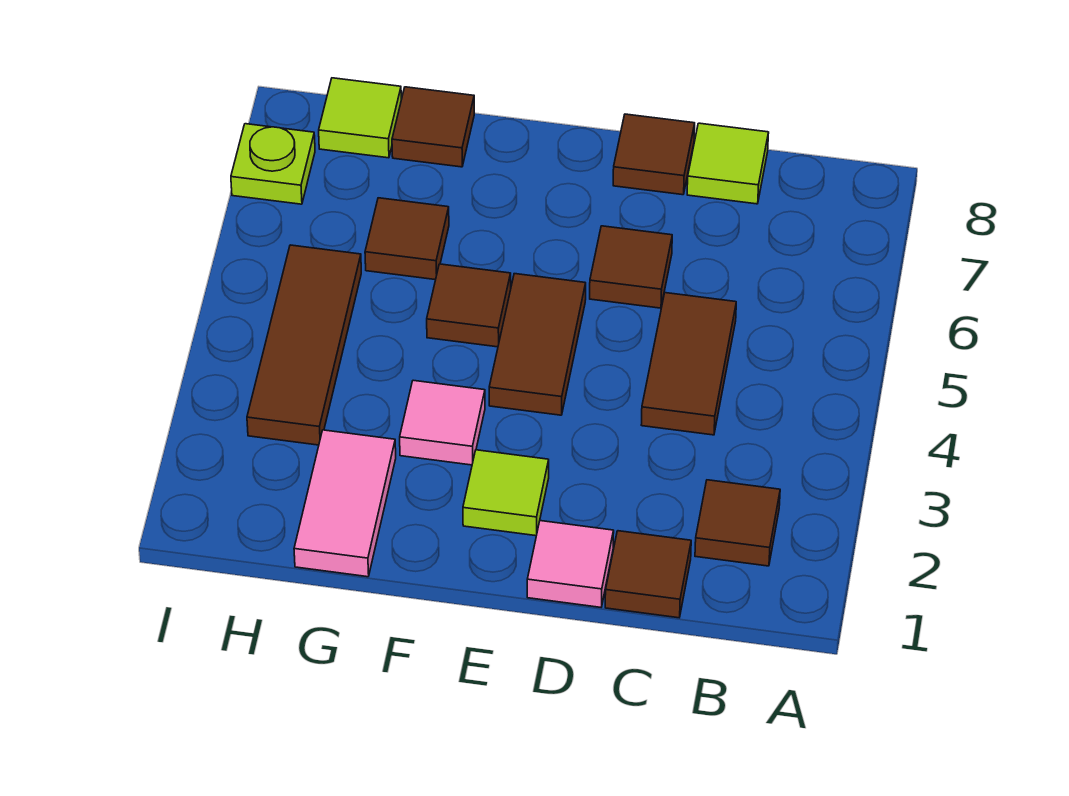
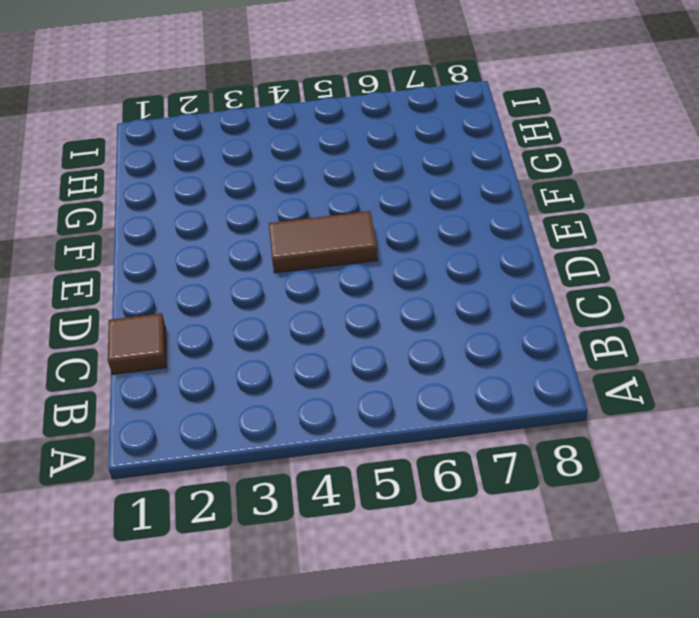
none -> brown 1x1 tile [695,480,780,566]
none -> brown 1x2 tile [641,293,736,435]
none -> lime 1x1 tile [687,123,769,204]

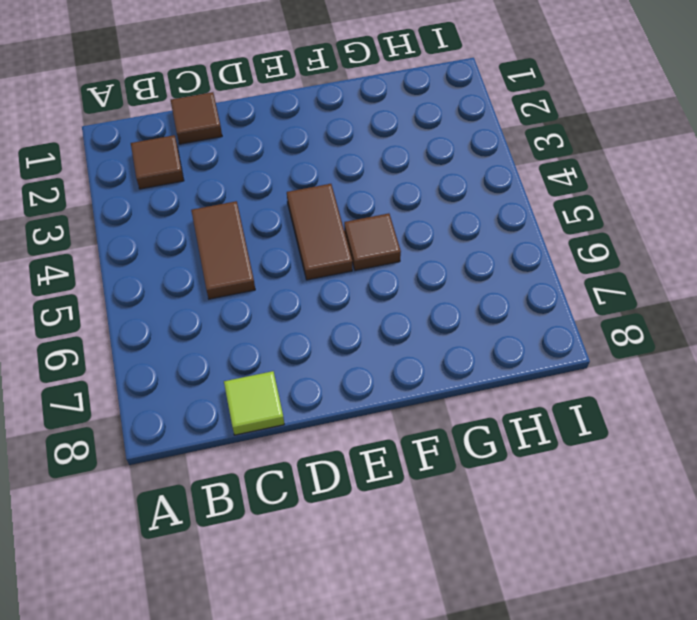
none -> pink 1x1 tile [527,521,614,607]
none -> brown 1x1 tile [590,226,672,308]
none -> brown 1x1 tile [613,114,695,195]

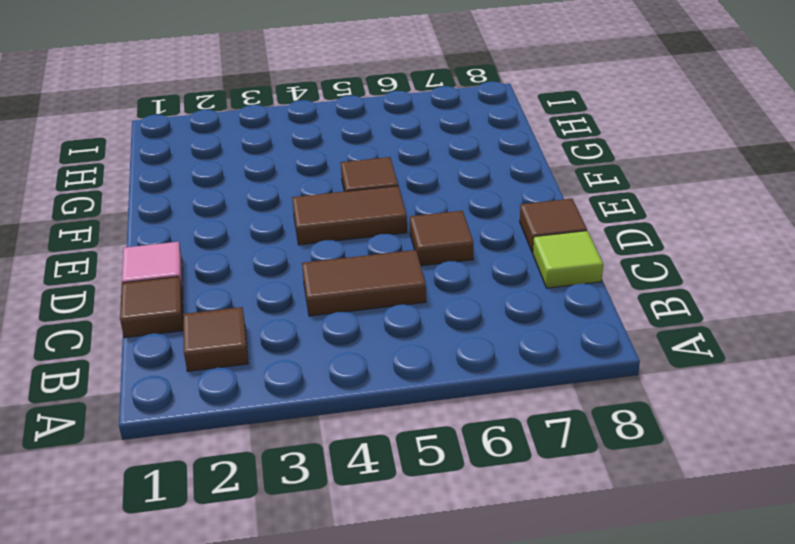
none -> lime 1x1 tile [463,450,549,536]
none -> pink 1x1 tile [400,380,485,465]
none -> pink 1x2 tile [294,430,396,577]

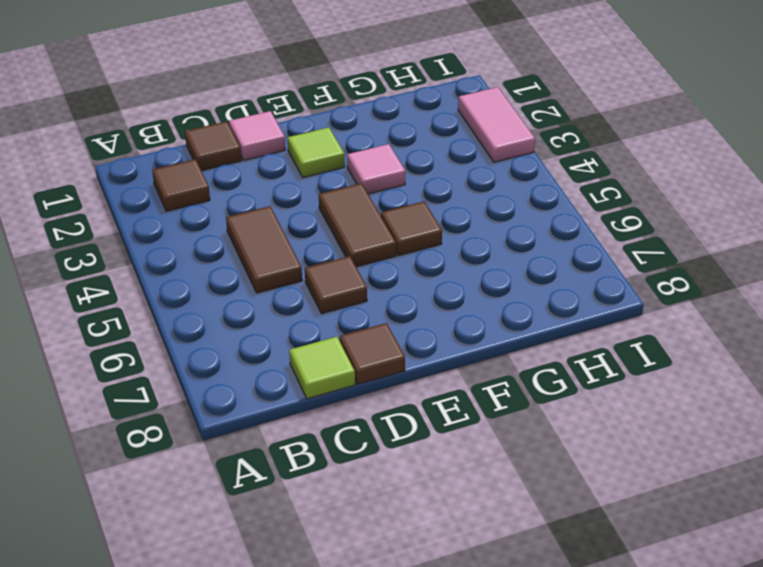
pink 1x2 tile [458,87,535,162] -> pink 1x2 tile moved to [294,430,396,577]
none -> brown 1x1 tile [365,198,449,280]
none -> brown 1x1 tile [392,87,474,167]
none -> brown 1x3 tile [247,245,361,445]

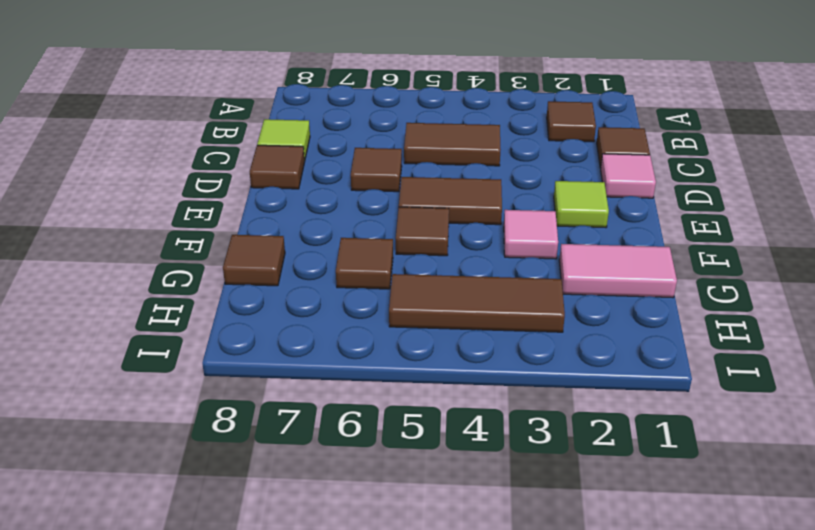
none -> lime 1x1 tile [319,78,401,158]
none -> lime 1x1 plate [231,124,315,204]

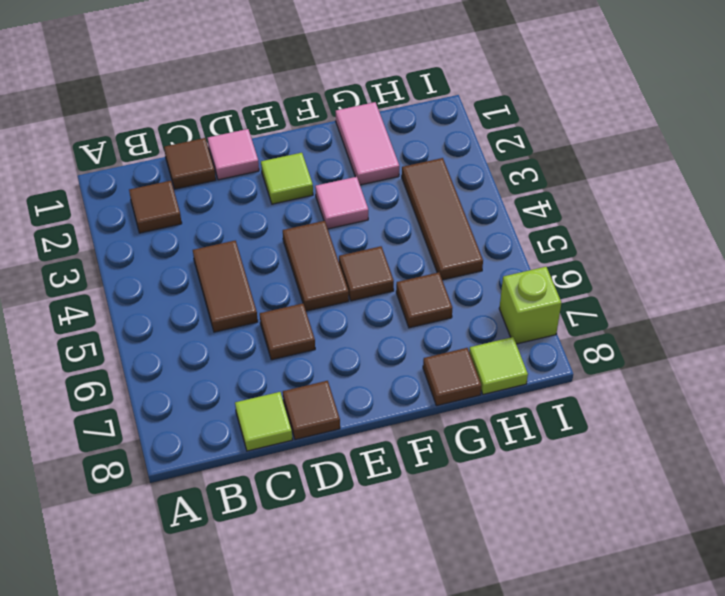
lime 1x1 brick [499,267,561,344] -> lime 1x1 plate [231,124,315,204]

